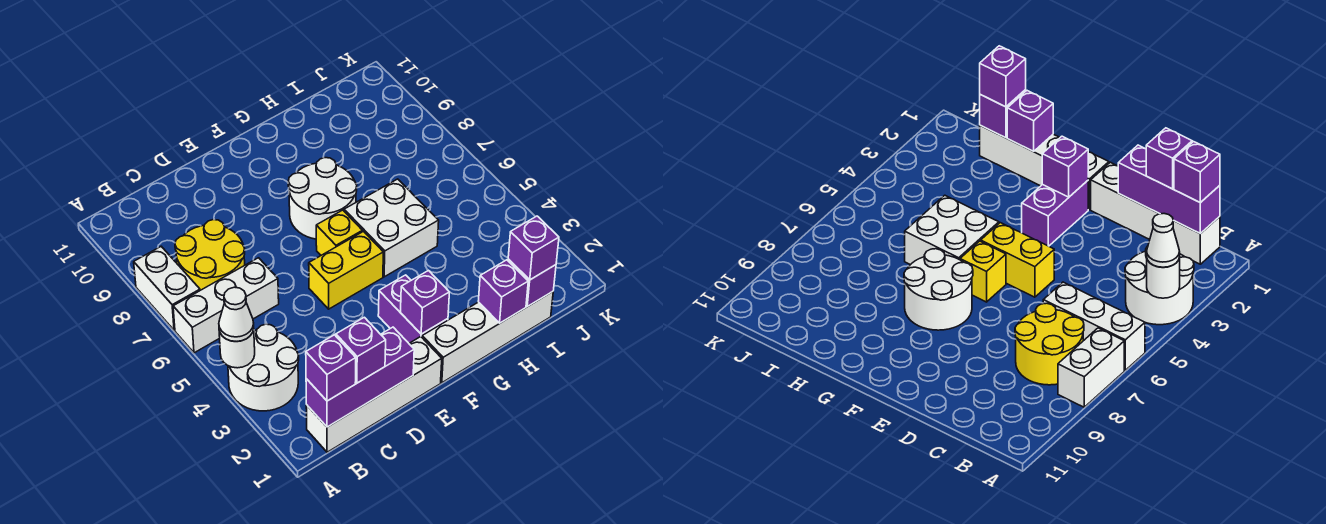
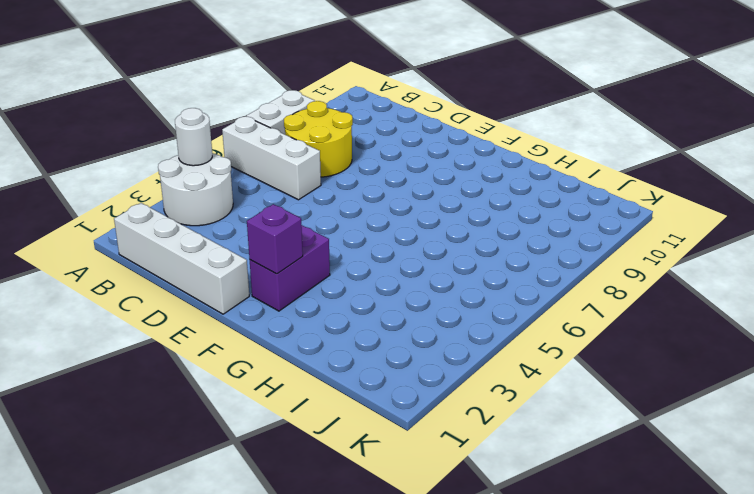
none -> yellow 1x2 brick [309,232,383,309]
none -> white 1x4 brick [422,292,553,383]
none -> yellow 1x1 brick [316,210,363,255]

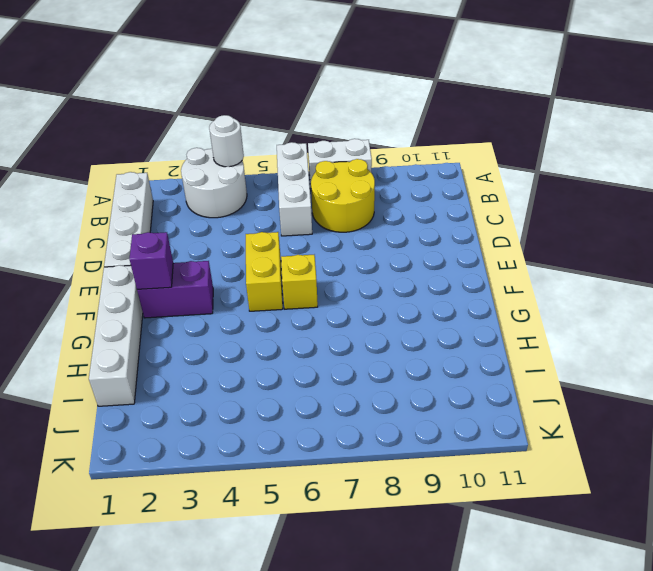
none -> white 2x2 round brick [288,158,357,239]
none -> white 2x2 brick [344,179,439,277]
none -> purple 1x3 brick [306,327,414,427]

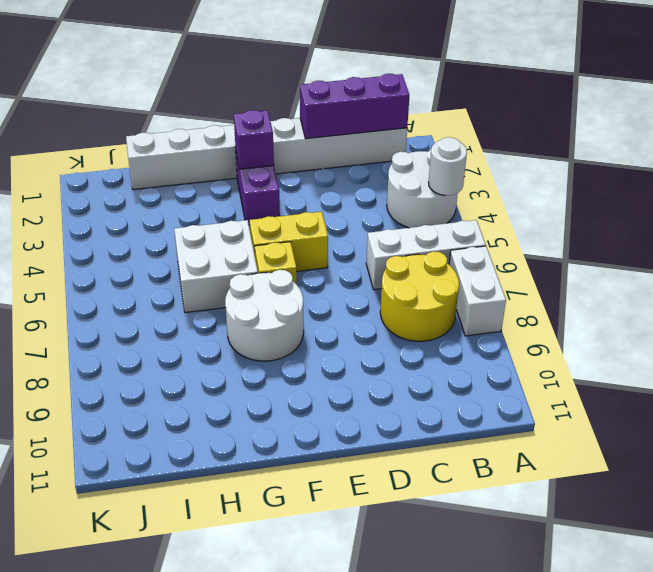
none -> purple 1x1 brick [478,260,528,323]
none -> purple 1x1 brick [508,259,556,307]
none -> white 1x1 cone [219,287,254,342]

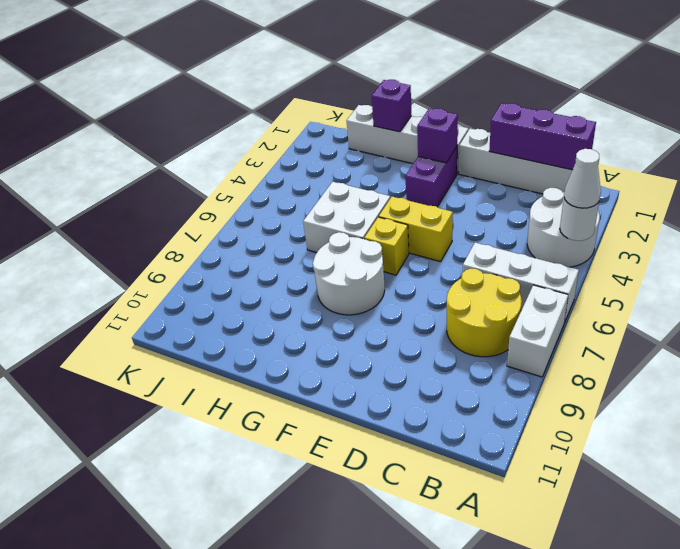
none -> purple 1x1 brick [508,259,556,307]
none -> purple 1x1 brick [306,335,356,401]
none -> purple 1x1 brick [336,317,386,383]

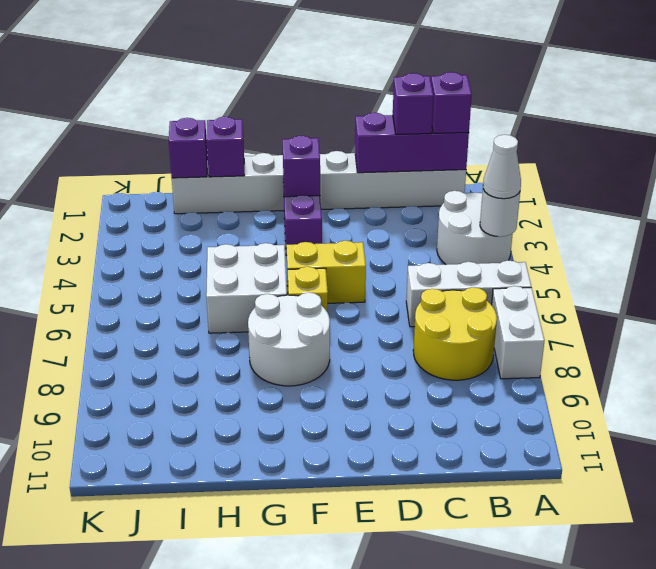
none -> purple 1x1 brick [508,216,559,280]

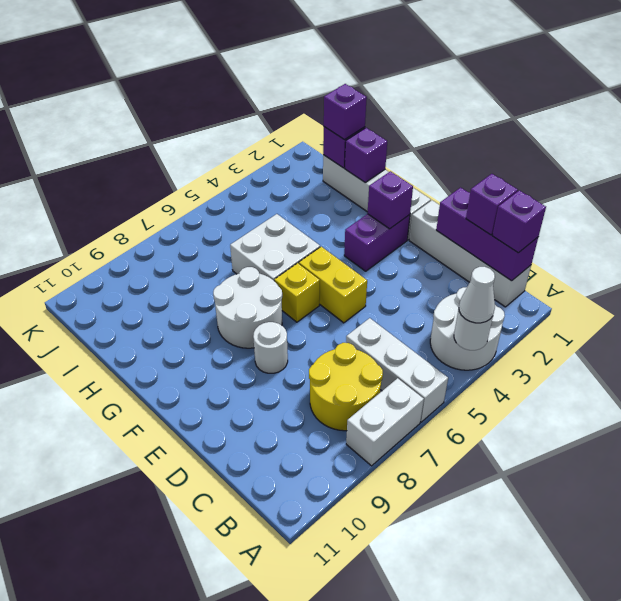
white 1x1 round brick [253,322,288,373] -> none

